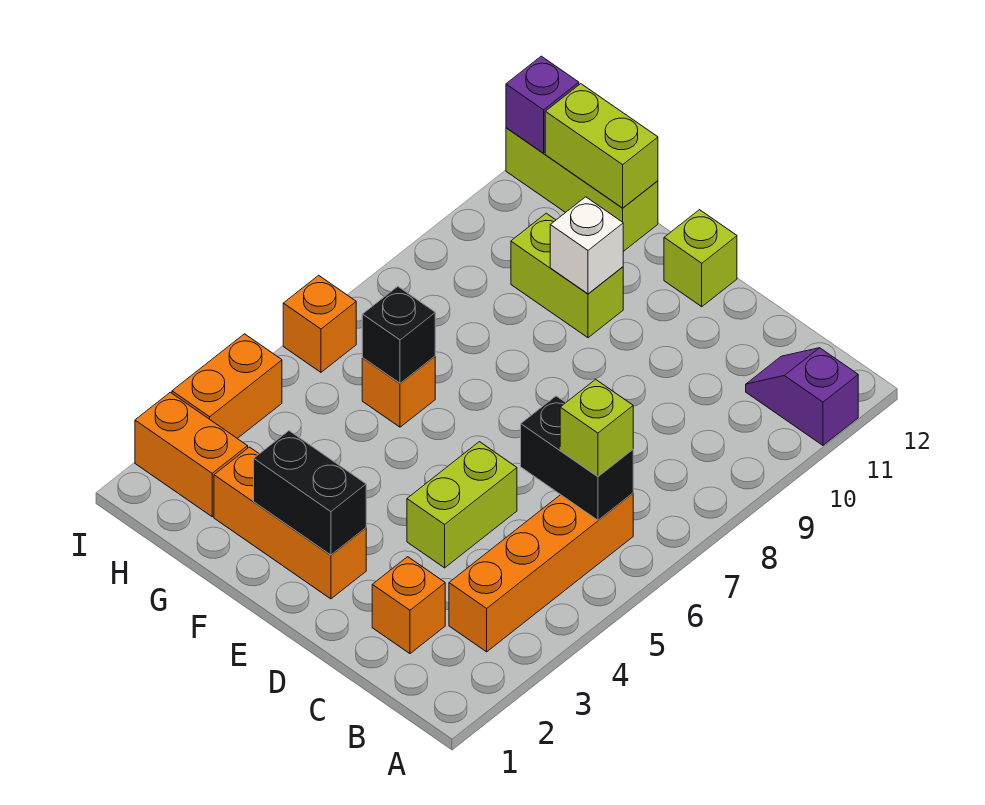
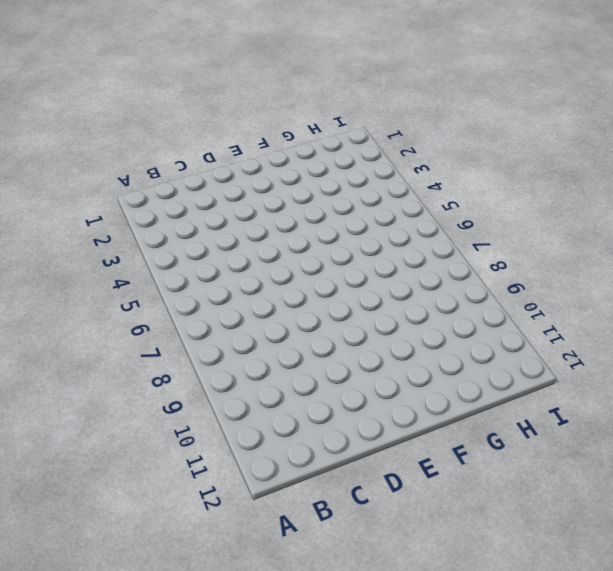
none -> purple 1x2 slope [746,348,858,445]
none -> orange 1x4 brick [449,493,633,652]
none -> orange 1x1 brick [372,557,445,654]

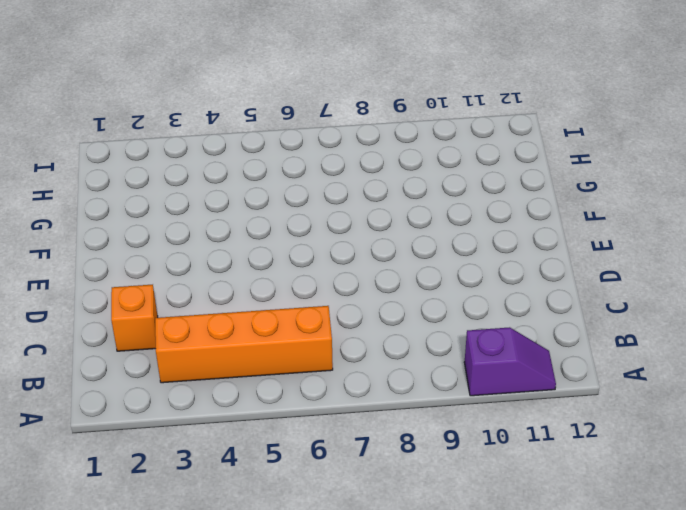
purple 1x2 slope [464,327,556,396] -> purple 1x2 slope turned to [746,348,858,445]
none -> lime 1x2 brick [407,442,517,568]
none -> orange 1x3 brick [214,447,366,599]
none -> lime 1x1 brick [664,210,737,307]

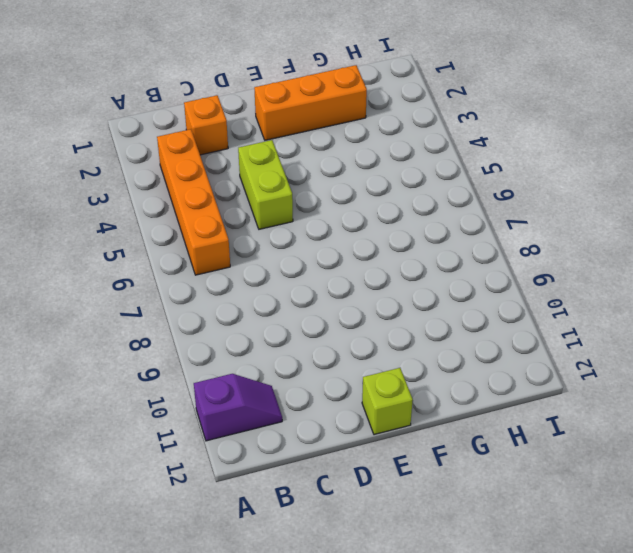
none -> lime 1x2 brick [511,213,623,338]
none -> orange 1x1 brick [362,356,435,427]
none -> lime 1x3 brick [506,128,658,251]

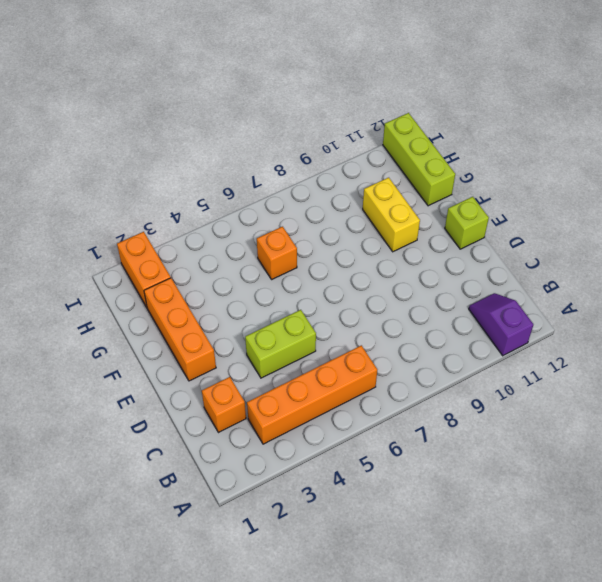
yellow 1x2 brick [363,178,420,252] -> lime 1x2 brick [511,213,623,338]
none -> orange 1x2 brick [172,334,282,438]
none -> orange 1x1 brick [283,275,356,372]
none -> black 1x2 brick [521,396,633,520]

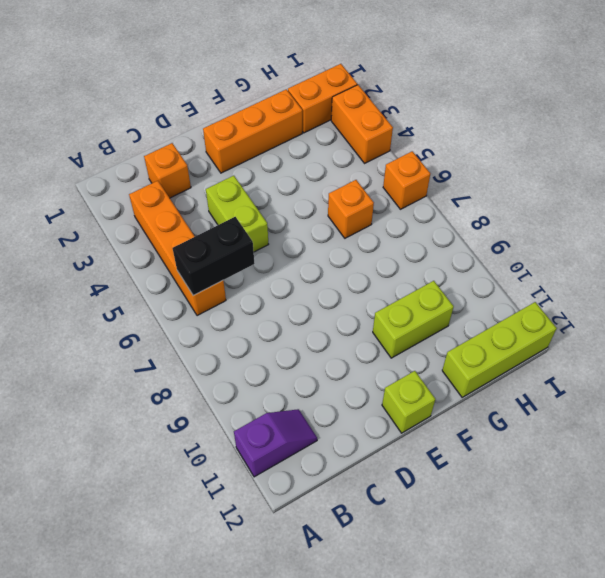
none -> black 1x2 brick [254,431,366,555]
none -> white 1x1 brick [550,197,623,294]
none -> black 1x1 brick [362,286,435,383]

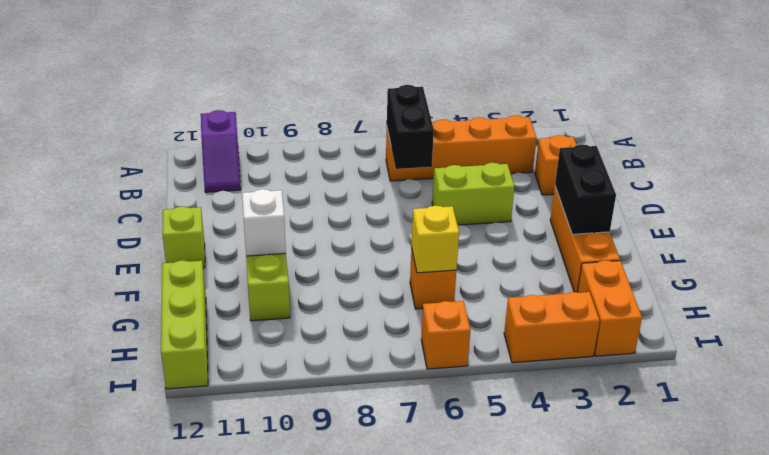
yellow 1x1 brick [412,206,459,273] -> black 1x1 brick [362,286,435,383]
none -> lime 1x2 brick [545,84,658,208]
none -> purple 1x1 brick [506,56,579,153]
none -> lime 1x1 brick [560,379,633,476]

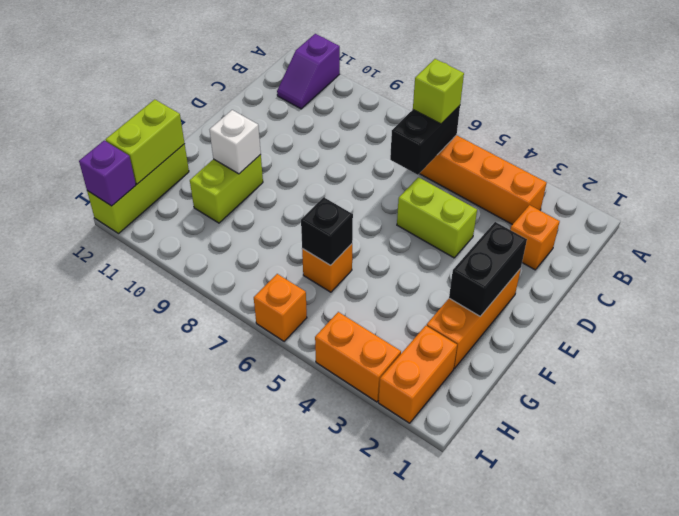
none -> lime 1x1 brick [664,210,737,307]

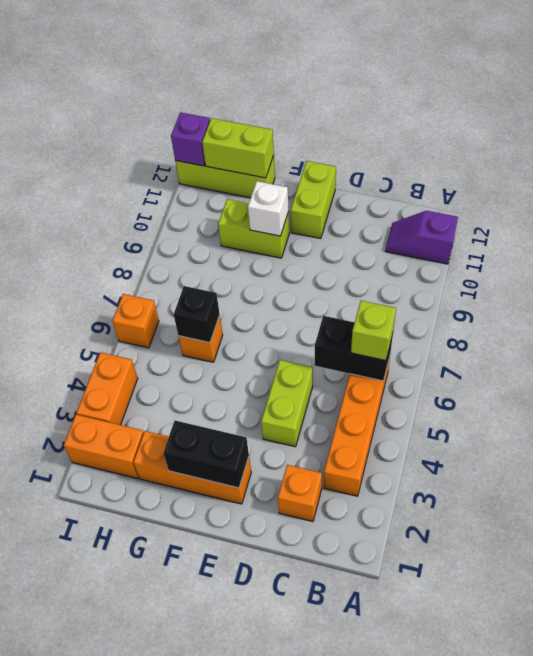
lime 1x2 brick [291,161,336,239] -> lime 1x1 brick [664,210,737,307]

